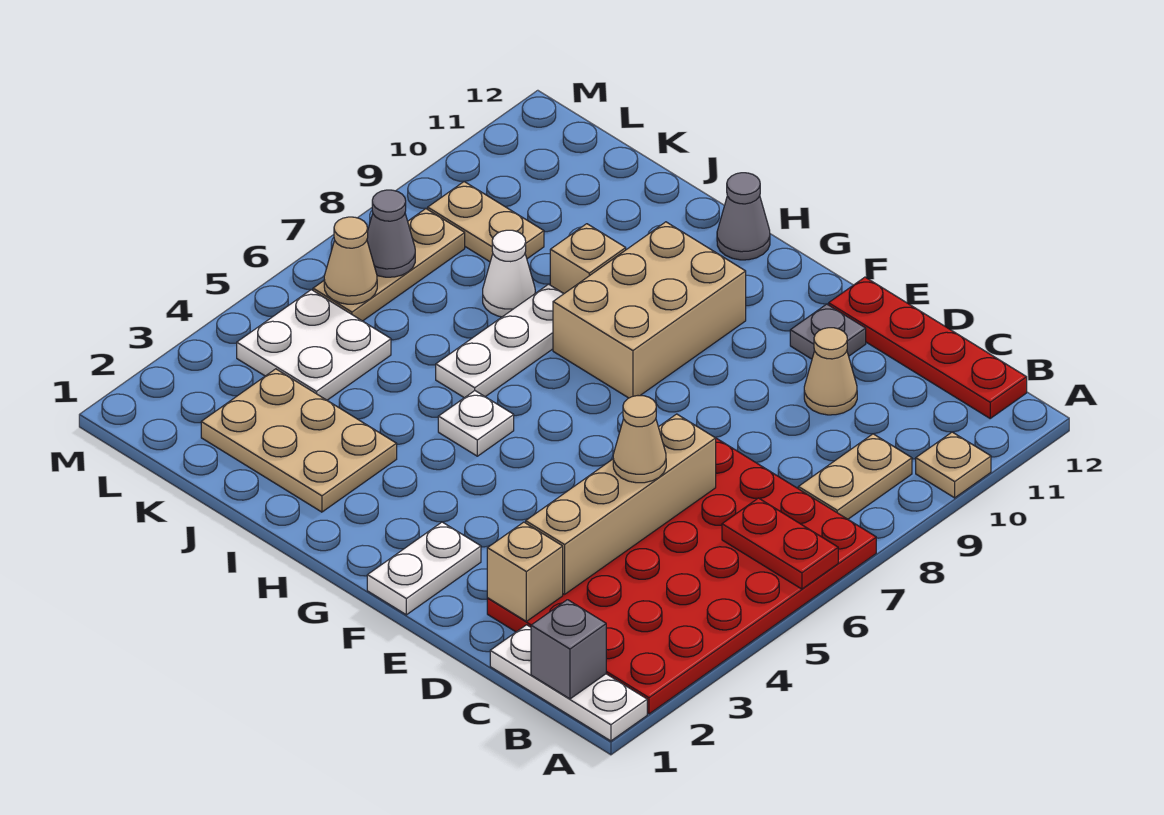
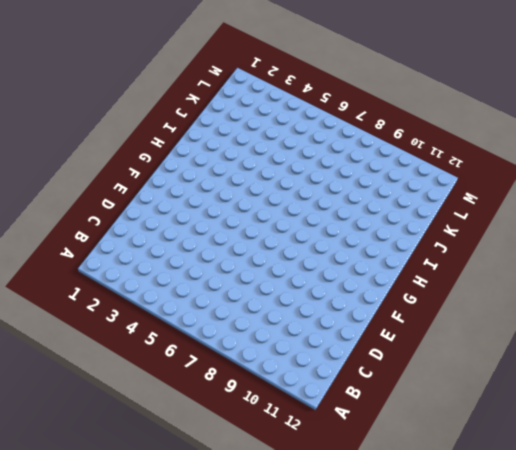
none -> white 1x3 plate [490,625,647,741]
none -> red 4x6 plate [487,438,876,714]
none -> tan 1x1 plate [916,432,991,498]

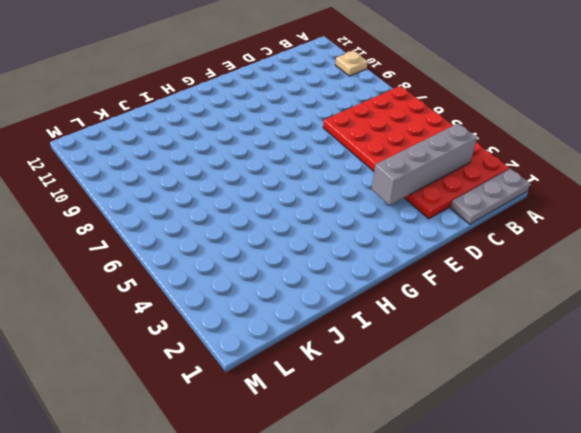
grey 1x3 plate [451,169,530,224] -> white 1x3 plate [490,625,647,741]
grey 1x4 brick [371,124,477,205] -> tan 1x4 brick [526,414,716,594]
none -> tan 1x2 plate [798,434,912,519]
none -> red 1x4 plate [829,277,1027,418]
none -> tan 1x1 cone [804,328,857,415]

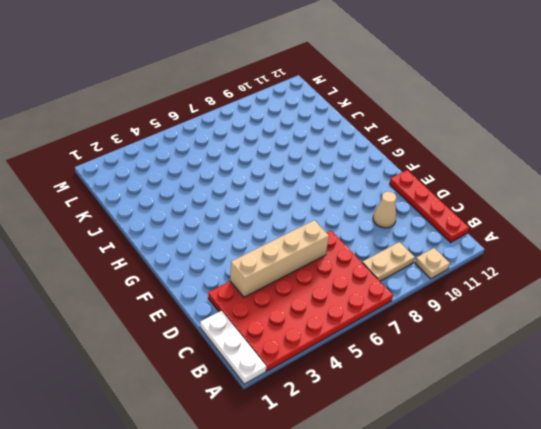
none -> grey 1x1 plate [790,304,866,359]
none -> white 1x2 plate [367,522,481,615]
none -> tan 2x3 brick [553,222,746,398]

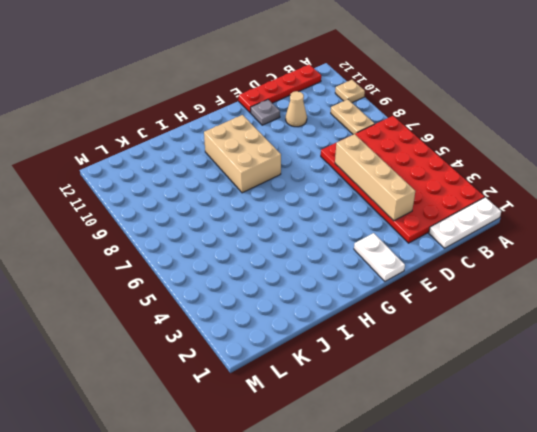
none -> white 1x1 plate [438,391,514,456]
none -> grey 1x1 cone [717,173,770,260]
none -> tan 2x3 plate [201,369,397,512]

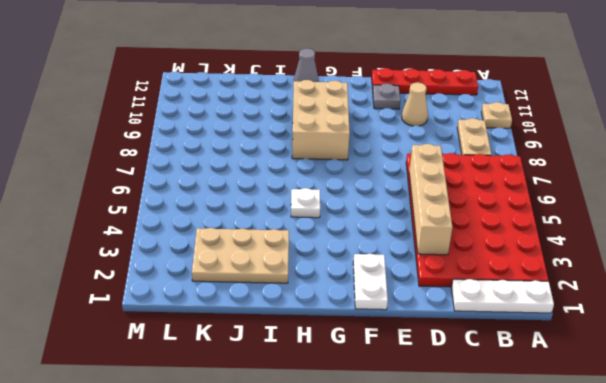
none -> white 1x3 plate [436,284,564,398]
none -> tan 1x1 brick [550,224,626,293]
none -> white 1x1 cone [483,230,535,317]

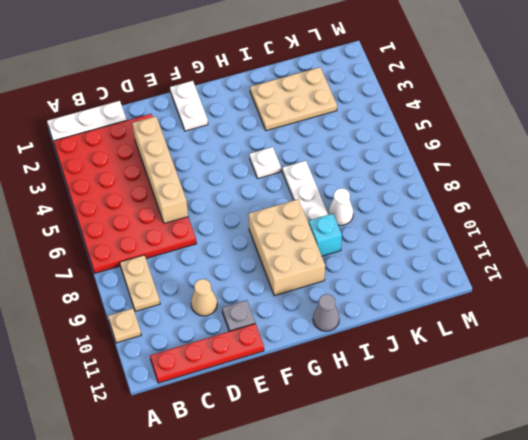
cyan 1x1 brick [309,214,342,256] -> tan 1x1 brick [550,224,626,293]
none -> white 2x2 plate [237,290,391,400]
none -> tan 1x2 plate [428,182,544,262]
none -> tan 1x3 plate [313,209,465,321]

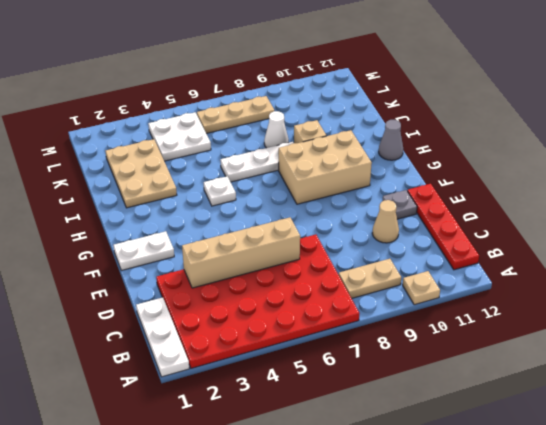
none -> tan 1x2 plate [428,182,544,262]
none -> red 1x2 plate [722,498,838,589]
none -> grey 1x1 brick [531,600,606,699]

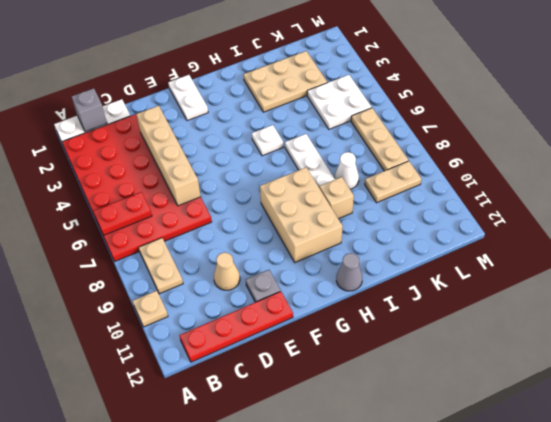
none -> tan 1x1 brick [487,522,563,621]
none -> tan 1x1 cone [324,217,377,304]
none -> grey 1x1 cone [367,190,415,277]

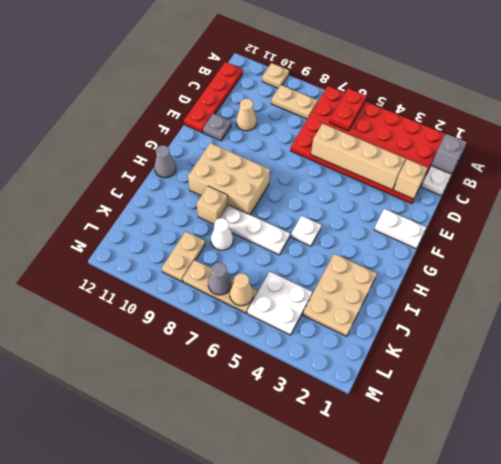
none -> tan 1x1 cone [613,396,666,483]

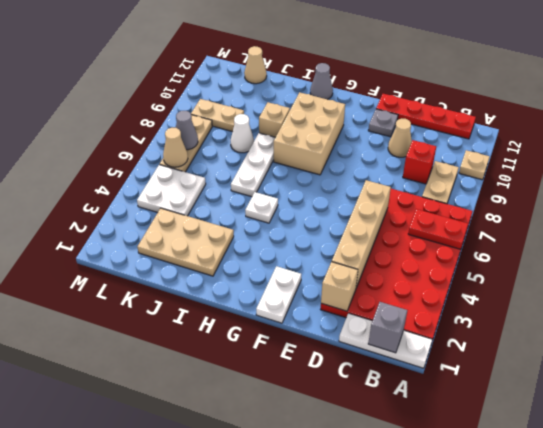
red 1x1 brick [403,140,436,184] -> none
tan 1x1 cone [244,46,267,84] -> tan 1x1 cone moved to [613,396,666,483]

